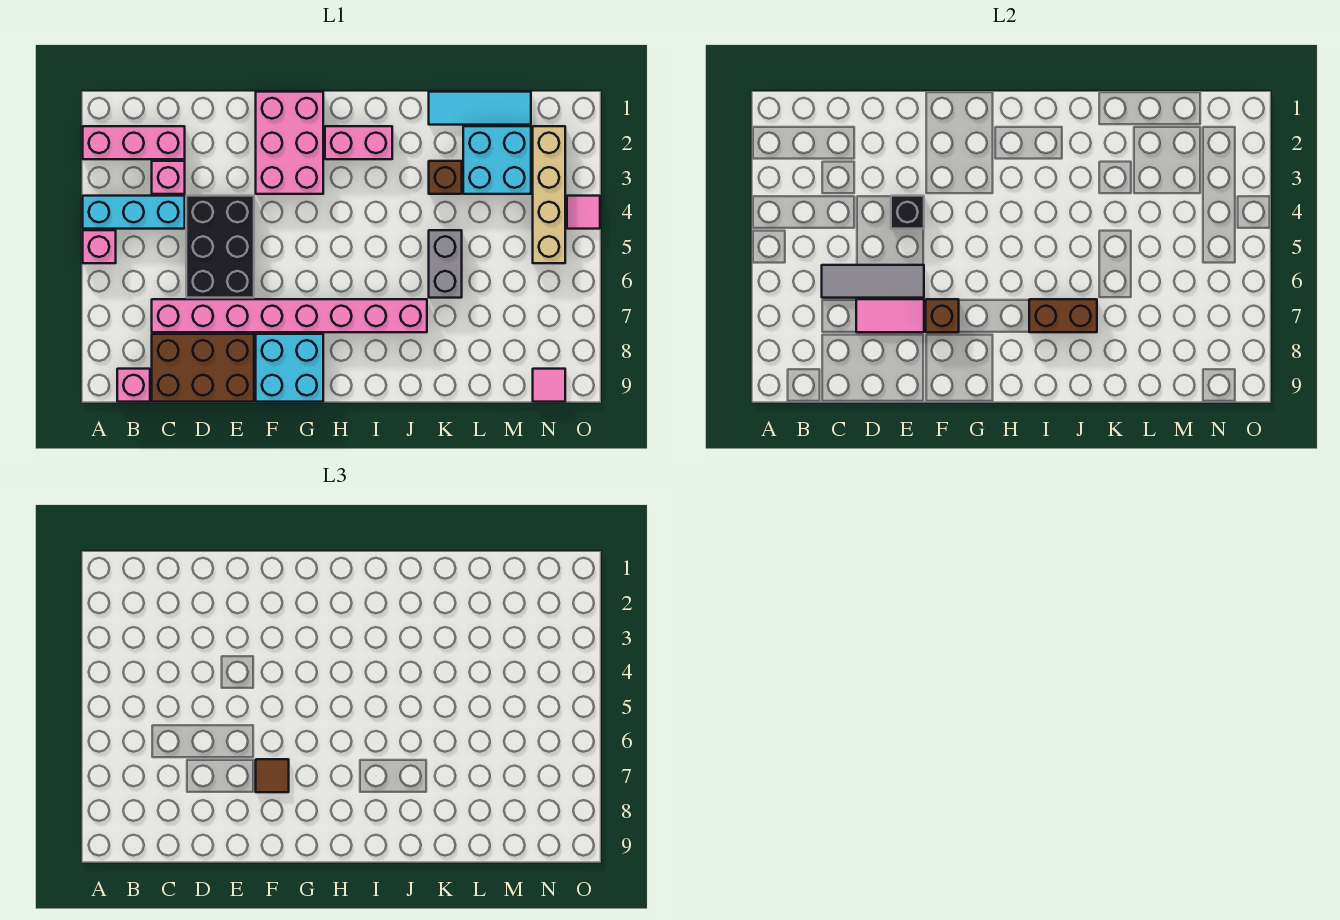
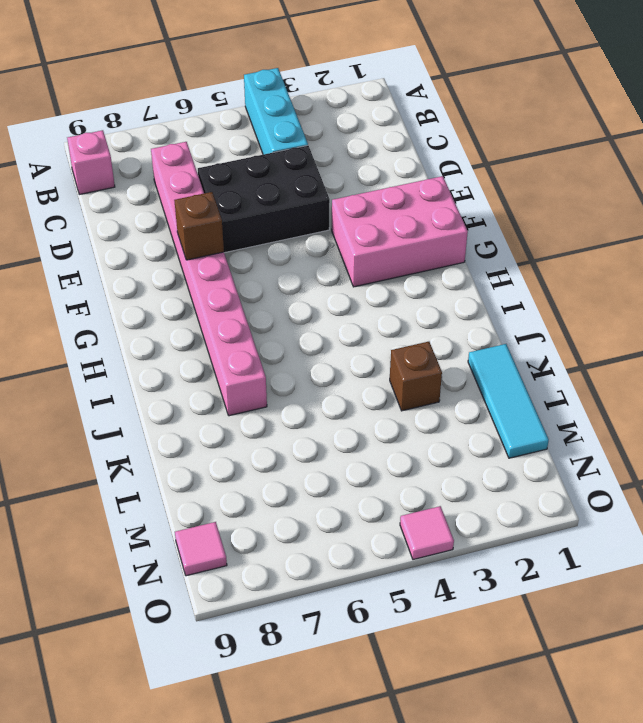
none -> pink 1x3 brick [83,126,185,159]
none -> pink 1x1 brick [83,230,116,263]
none -> pink 1x1 brick [152,161,185,194]

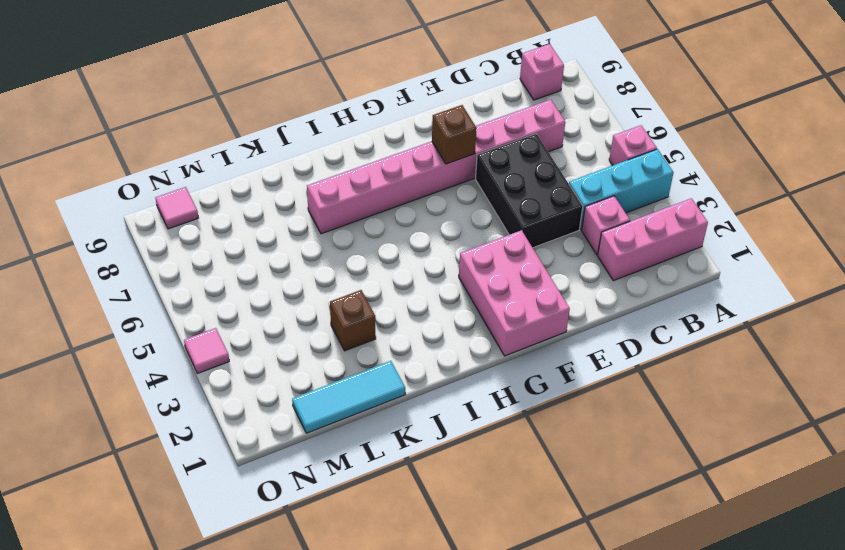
none -> brown 2x3 brick [152,334,254,402]
none -> cyan 2x2 brick [256,334,323,402]
none -> pink 1x2 brick [325,126,392,159]

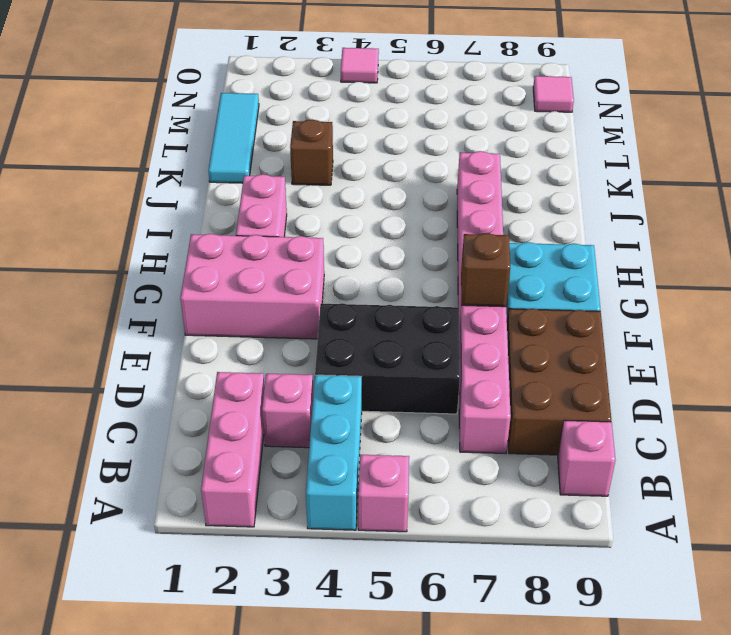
none -> grey 1x2 brick [429,230,462,298]
none -> cyan 2x2 brick [463,126,531,194]
none -> tan 1x4 brick [533,126,565,263]

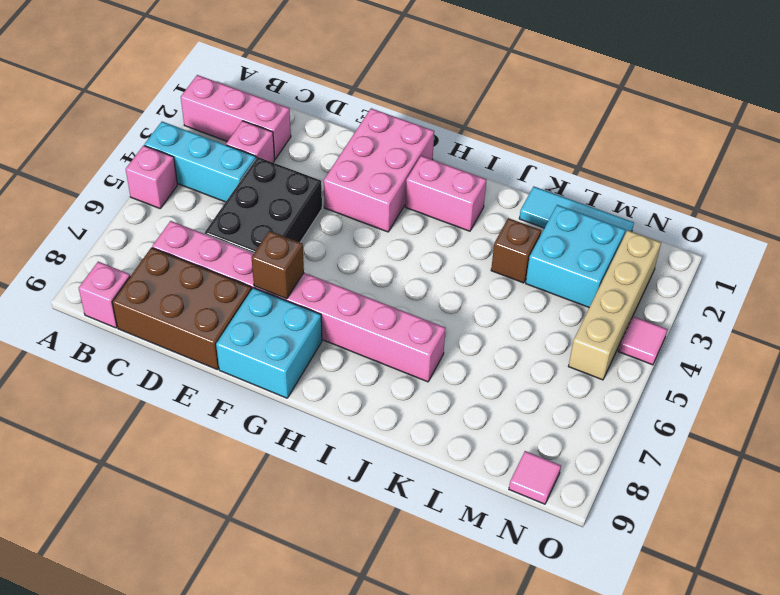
none -> grey 1x2 brick [429,230,462,298]
none -> grey 1x3 tile [822,265,924,298]
none -> pink 1x2 tile [856,299,924,332]

